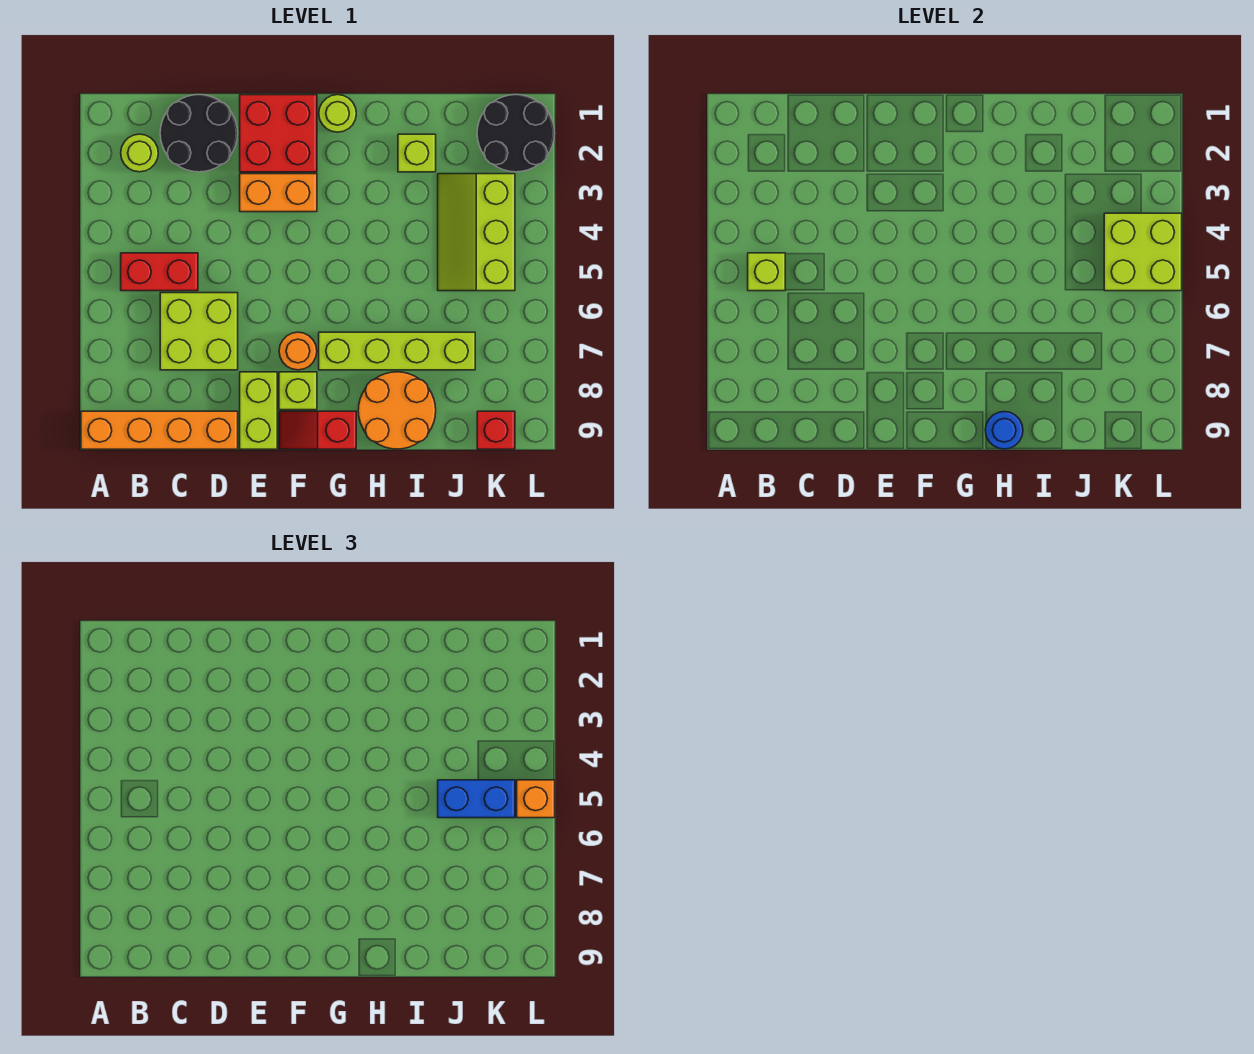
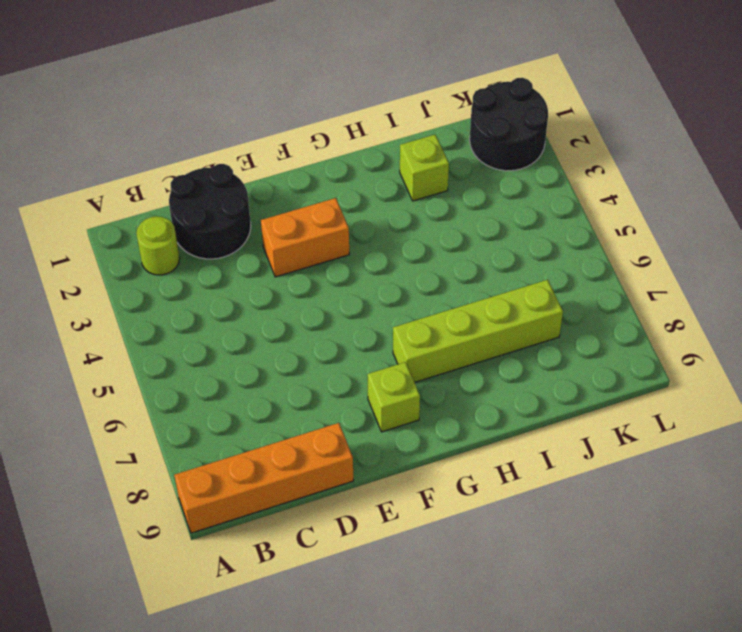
none -> red 1x2 brick [121,253,198,291]
none -> lime 2x2 brick [160,293,238,370]
none -> red 2x2 brick [240,95,317,172]

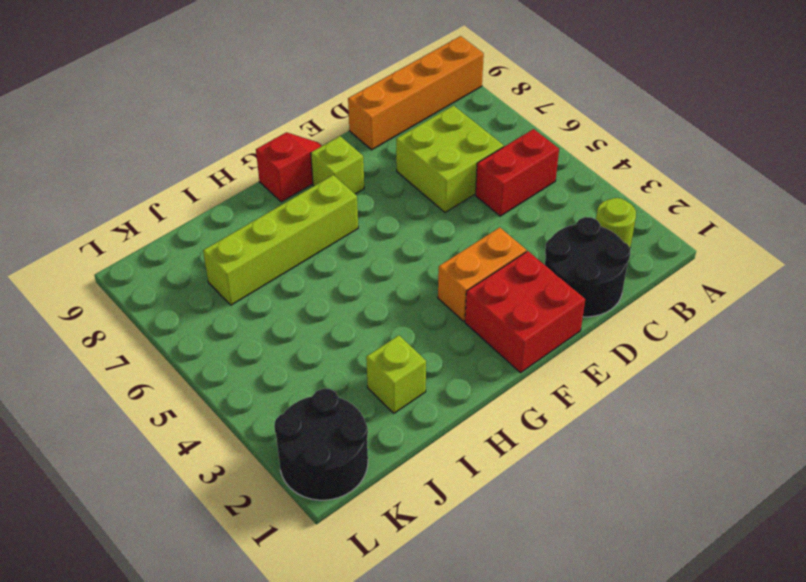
none -> lime 1x2 brick [240,372,277,449]
none -> orange 1x1 round brick [279,332,317,370]
none -> lime 1x1 round brick [319,95,356,132]

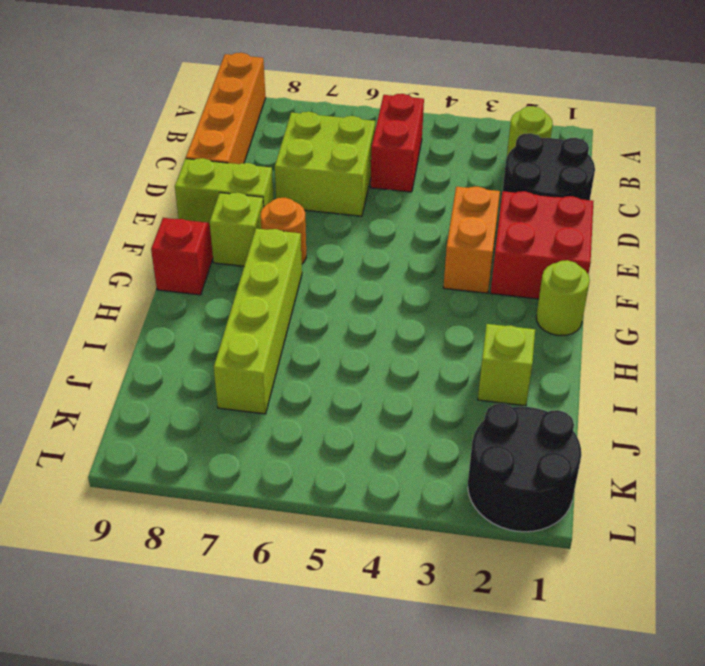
none -> orange 2x2 round brick [358,372,436,449]
none -> lime 2x3 slope [438,174,515,291]
none -> red 1x1 brick [477,411,515,449]

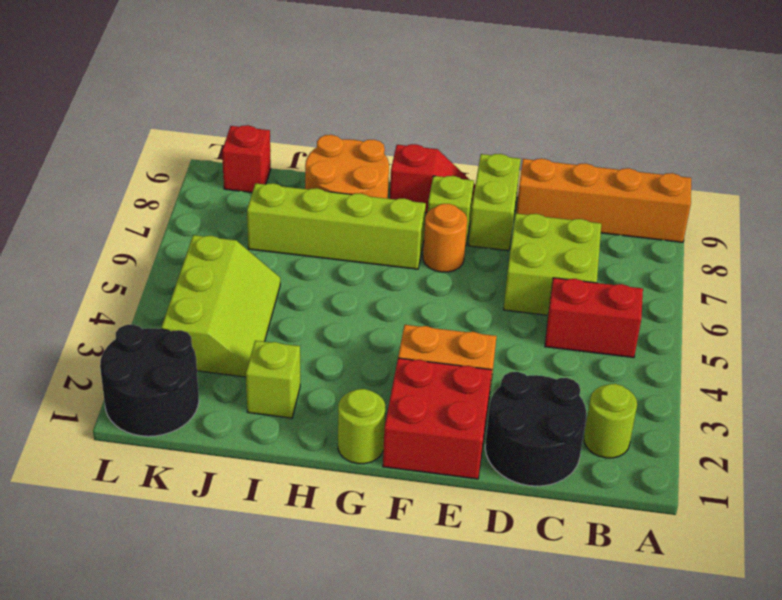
none -> lime 1x1 brick [748,253,785,291]
none -> blue 1x1 round brick [985,412,1023,449]
none -> lime 2x2 brick [1104,213,1182,291]

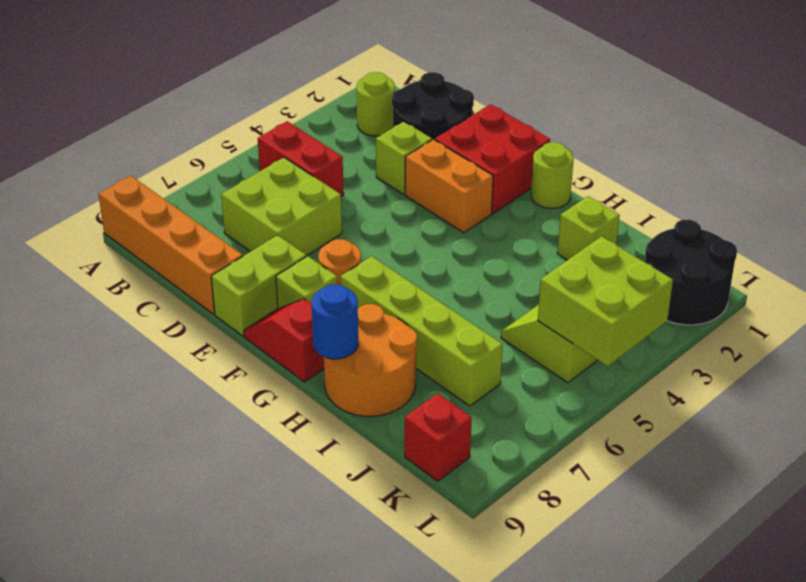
lime 1x1 brick [376,122,432,194] -> lime 1x1 brick moved to [748,253,785,291]
none -> blue 1x2 brick [438,780,515,818]
none -> orange 1x1 brick [517,780,555,818]

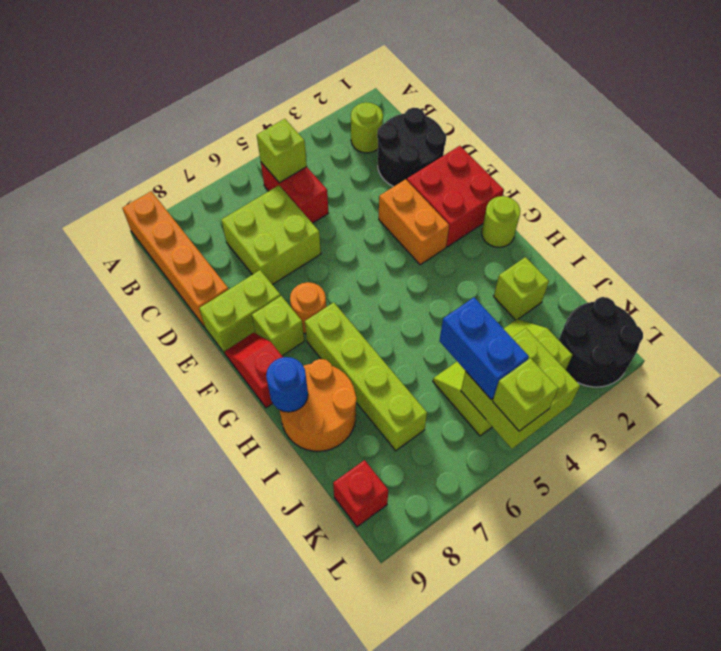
lime 1x1 brick [493,358,558,431] -> orange 1x1 brick [517,780,555,818]

